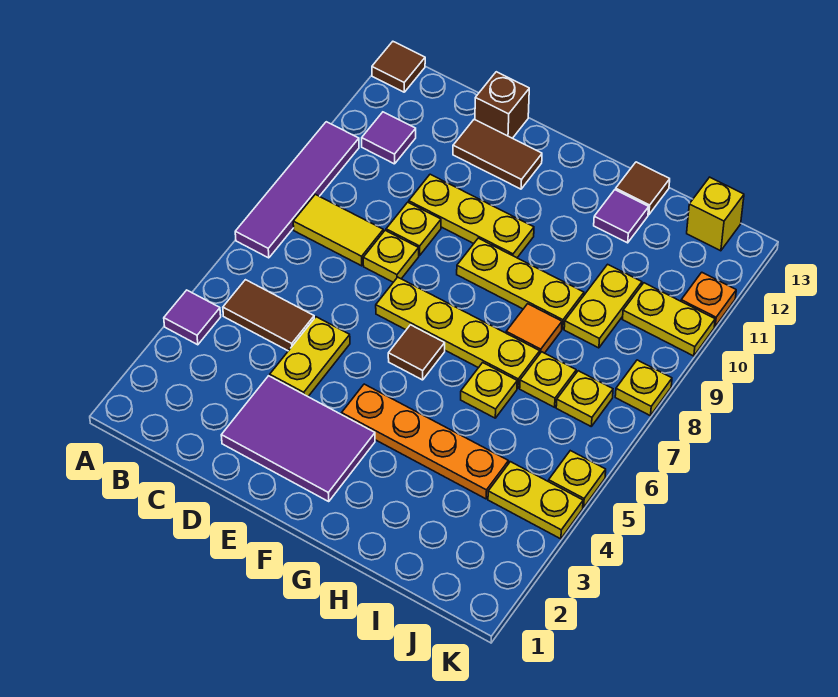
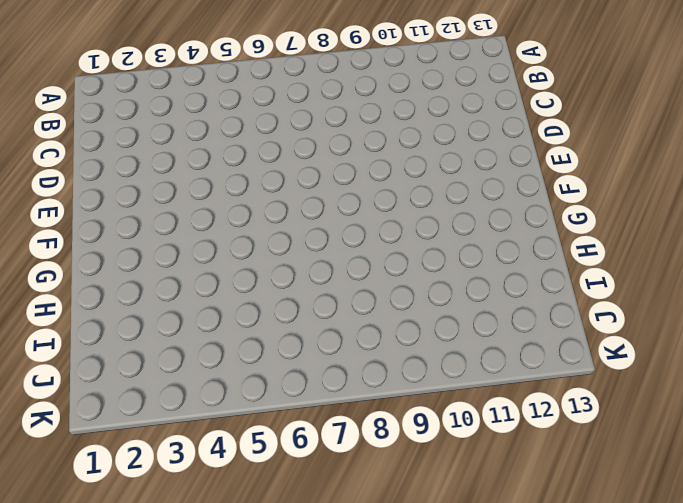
none -> purple 1x1 tile [164,290,221,345]
none -> purple 1x4 tile [235,122,359,258]
none -> brown 1x1 tile [372,42,425,92]
none -> brown 1x2 tile [223,280,314,351]

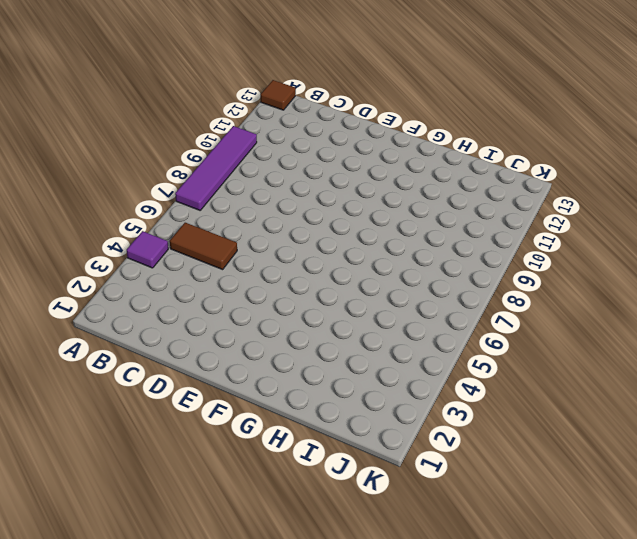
none -> yellow 1x2 tile [293,194,383,266]
none -> purple 1x1 tile [362,112,416,164]
none -> purple 2x3 tile [221,376,375,501]
none -> yellow 1x2 plate [270,317,350,396]

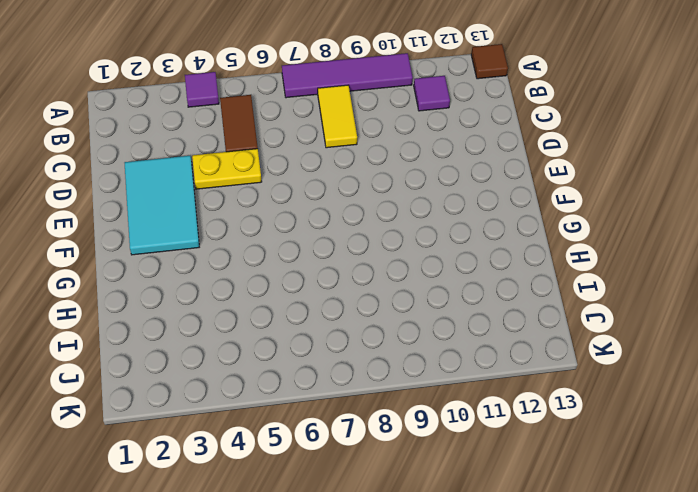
cyan 2x3 tile [125,156,199,255] -> purple 2x3 tile [221,376,375,501]
none -> yellow 1x1 plate [363,230,419,282]
none -> yellow 1x1 plate [386,202,441,255]
none -> yellow 1x3 plate [409,174,534,258]
none -> brown 1x2 tile [453,120,542,189]

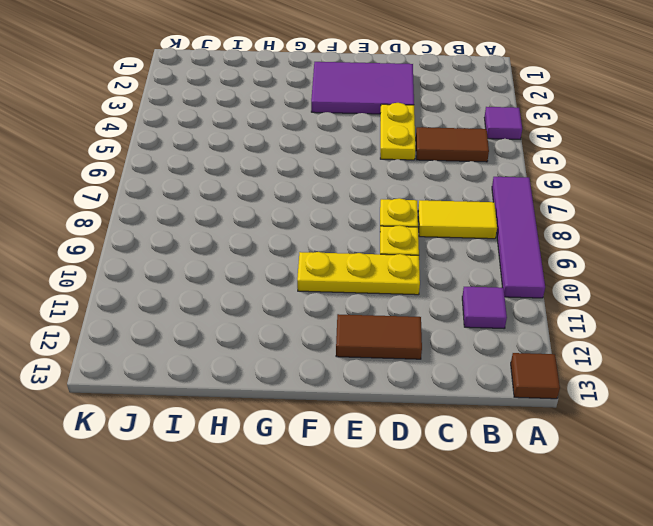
none -> brown 1x1 brick [475,72,529,138]
none -> yellow 1x4 plate [376,277,540,388]
none -> orange 1x4 plate [342,384,508,499]
none -> brown 1x1 tile [388,325,445,380]

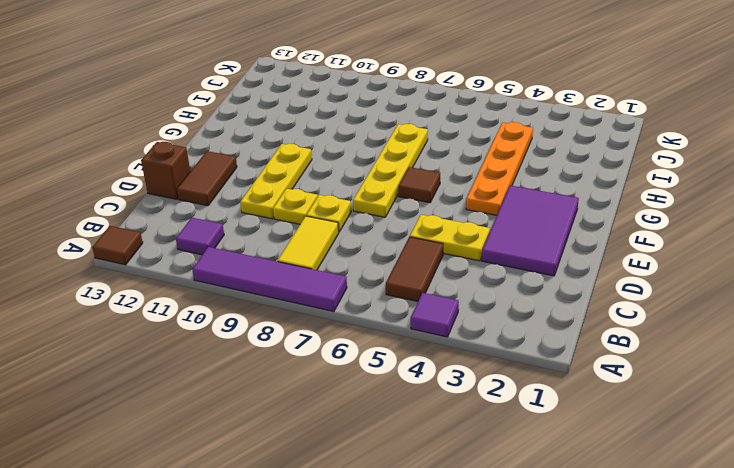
none -> yellow 1x3 plate [457,238,584,329]
none -> yellow 1x1 plate [461,363,517,418]
none -> orange 1x1 tile [506,304,562,353]
none -> purple 1x1 tile [594,190,649,243]

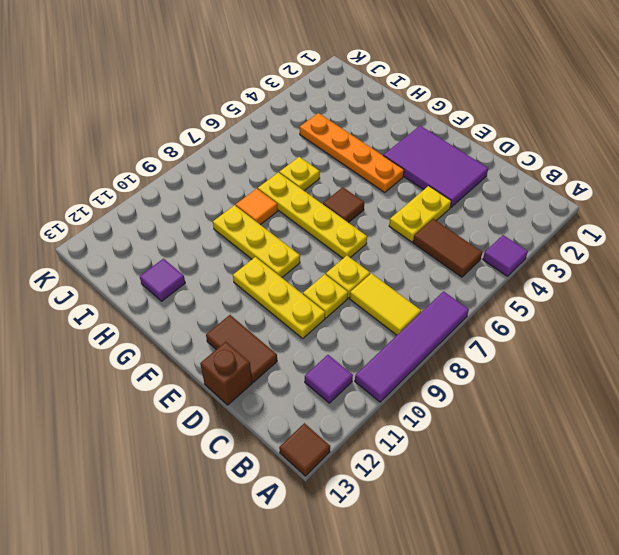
none -> brown 1x1 tile [616,162,670,215]
none -> yellow 1x1 plate [520,352,576,407]
none -> yellow 1x2 plate [564,264,642,348]
none -> yellow 1x2 plate [488,462,583,539]

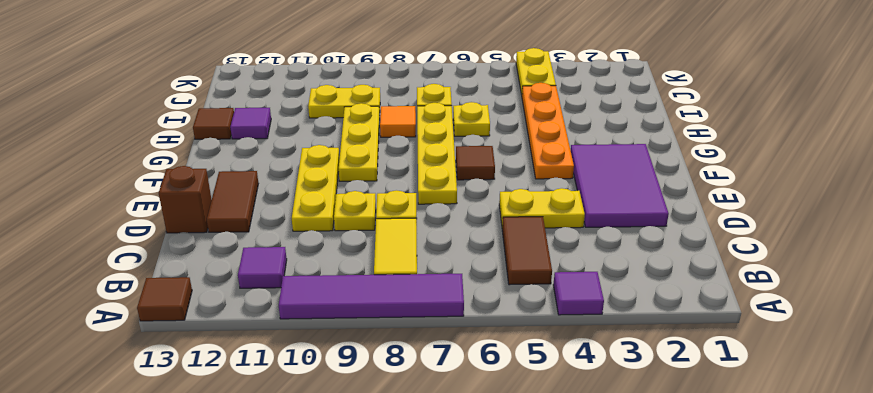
none -> yellow 1x1 plate [556,371,613,426]
none -> yellow 1x2 plate [623,283,715,356]
none -> yellow 1x1 brick [687,177,744,251]
none -> yellow 1x1 plate [549,451,606,508]

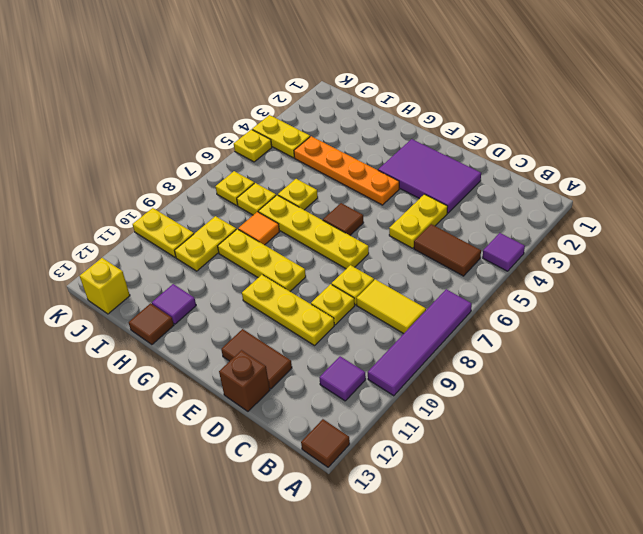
none -> yellow 1x1 plate [615,360,672,416]
none -> orange 1x1 plate [681,272,736,327]

